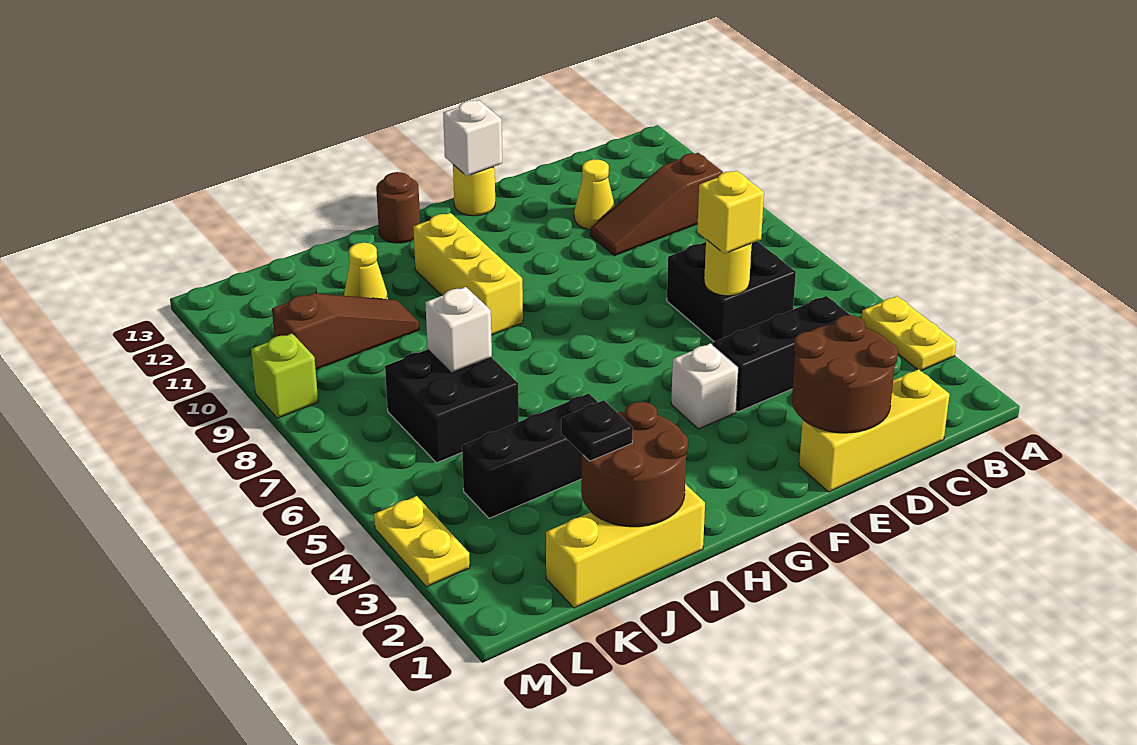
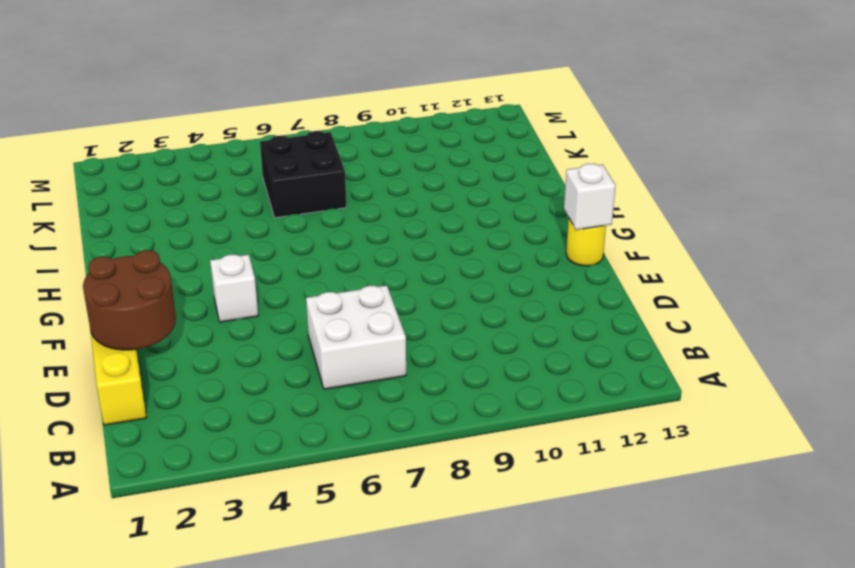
white 2x2 brick [306,285,406,389] -> black 2x2 brick [667,241,796,342]
none -> yellow 1x2 plate [862,296,956,371]
none -> brown 1x3 slope [590,153,723,256]
none -> black 1x3 brick [713,296,850,412]

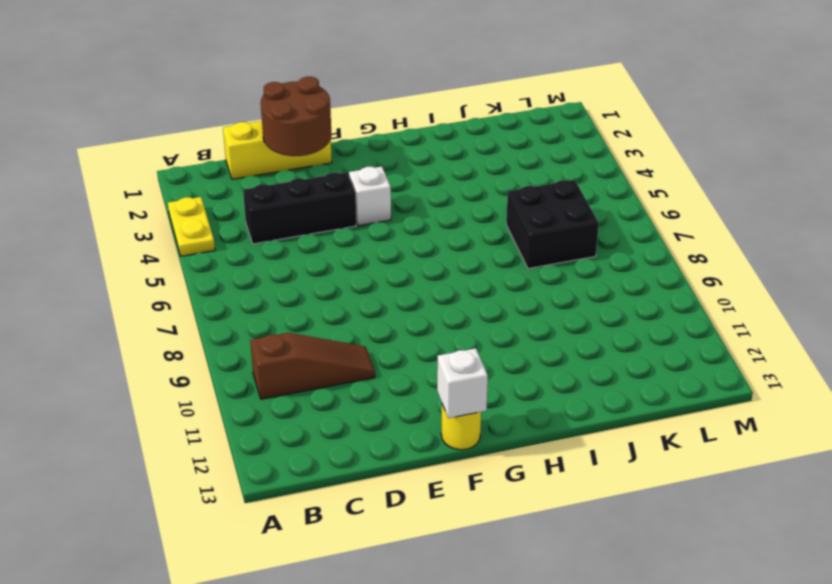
none -> black 2x2 brick [667,241,796,342]
none -> yellow 1x1 cone [574,159,615,230]
none -> yellow 1x3 brick [413,213,523,335]

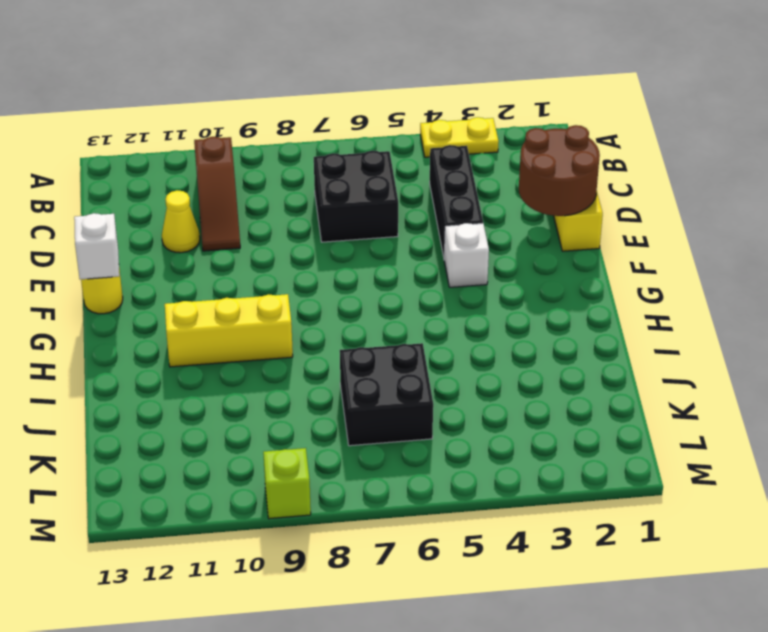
none -> brown 1x1 round brick [376,172,420,243]
none -> yellow 1x3 brick [546,484,705,608]
none -> black 1x3 brick [462,393,598,518]

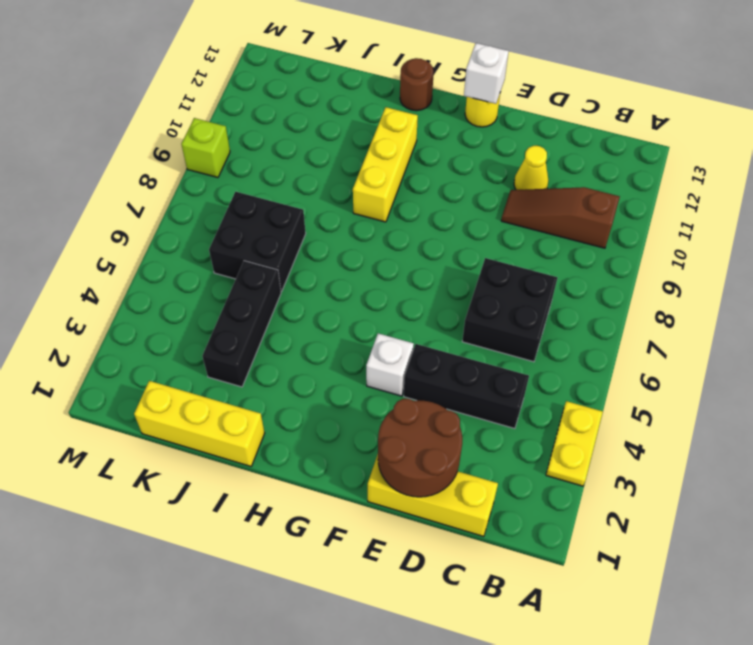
black 1x3 brick [202,261,281,387] -> black 1x3 brick turned to [462,393,598,518]
none -> brown 1x3 slope [272,293,419,370]
none -> yellow 1x1 cone [344,243,388,299]
none -> yellow 1x2 plate [374,496,470,587]

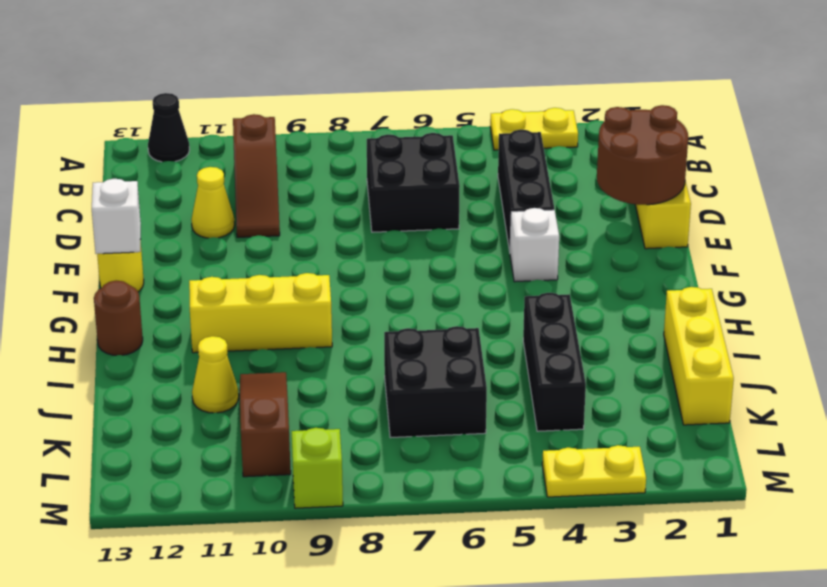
black 1x1 cone [148,93,189,162] -> none
none -> yellow 1x1 round brick [704,240,752,296]
none -> brown 2x2 round brick [581,402,688,527]
none -> white 1x1 brick [425,287,492,373]

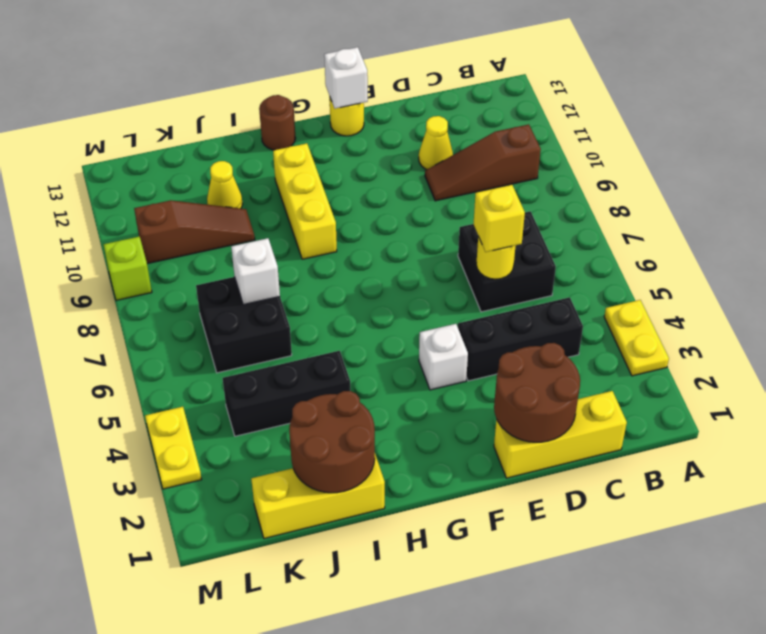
none -> black 1x1 plate [561,400,633,461]

